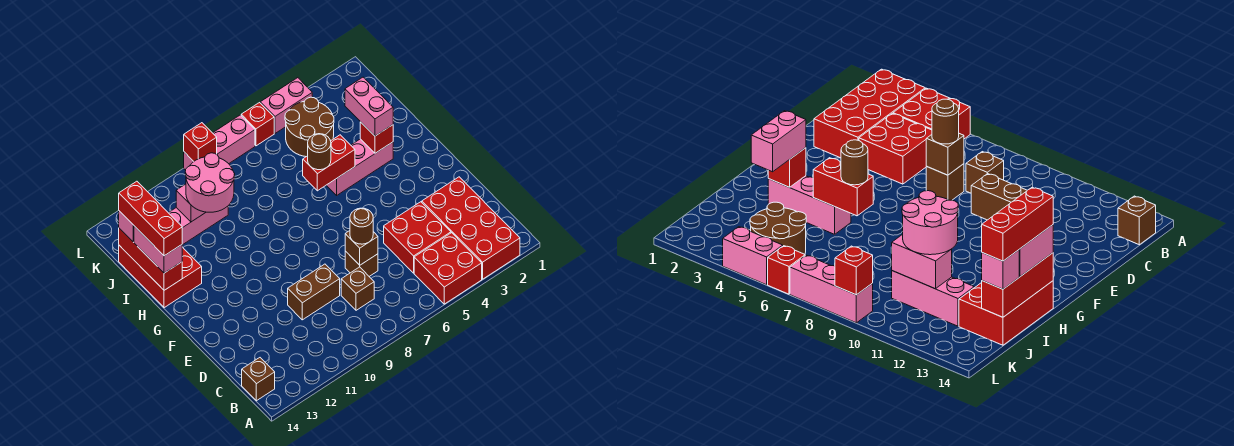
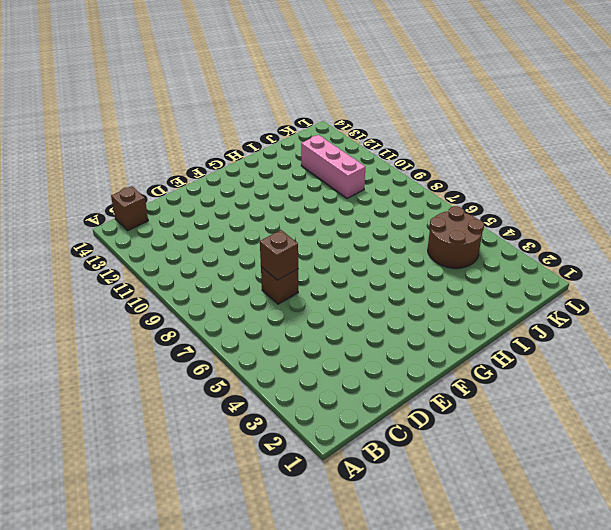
none -> red 2x4 brick [422,177,520,279]
none -> red 2x2 brick [414,233,482,304]
none -> red 2x2 brick [384,202,451,273]

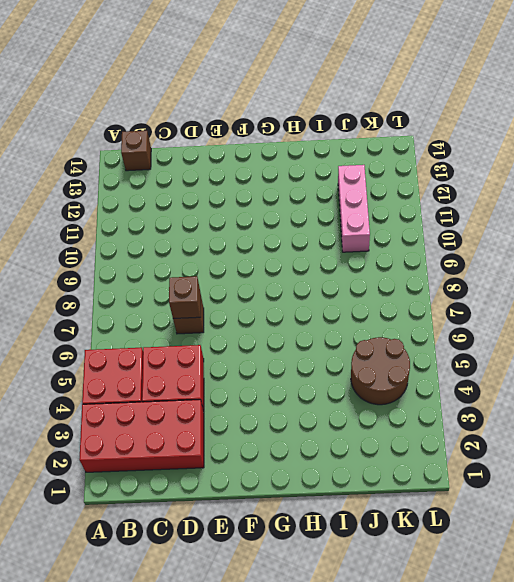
none -> brown 1x1 brick [341,267,374,310]
none -> brown 1x2 brick [288,264,340,320]
none -> pink 1x3 brick [326,139,393,195]

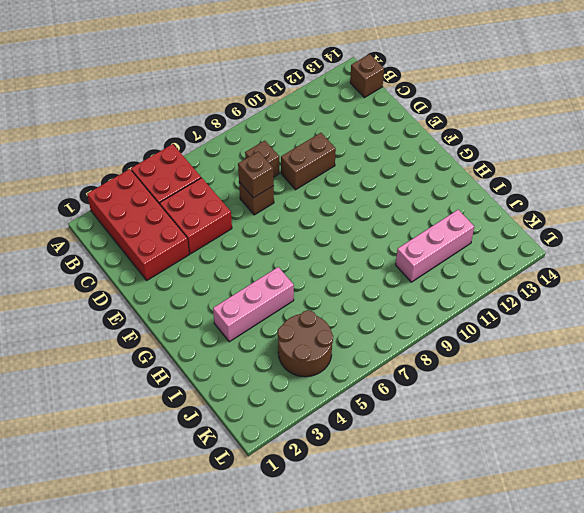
none -> red 2x3 brick [119,245,202,308]
none -> pink 1x2 brick [260,78,312,133]
none -> red 1x1 brick [241,103,274,146]

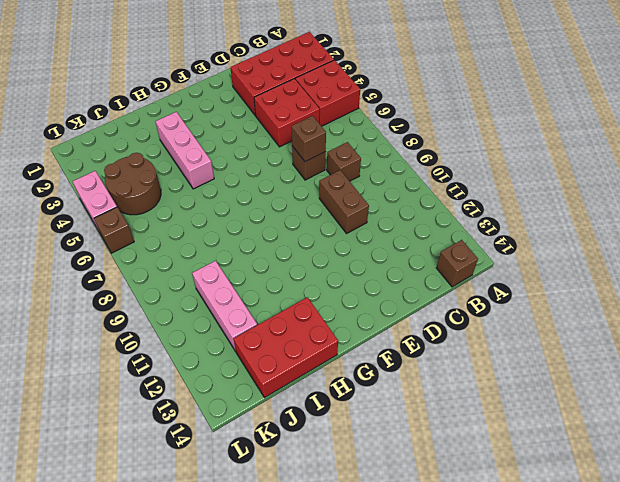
brown 1x1 brick [94,207,134,253] -> red 1x1 brick [241,103,274,146]
none -> pink 1x3 brick [184,115,255,170]
none -> red 1x1 brick [360,122,393,153]
none -> red 1x2 brick [303,135,355,191]

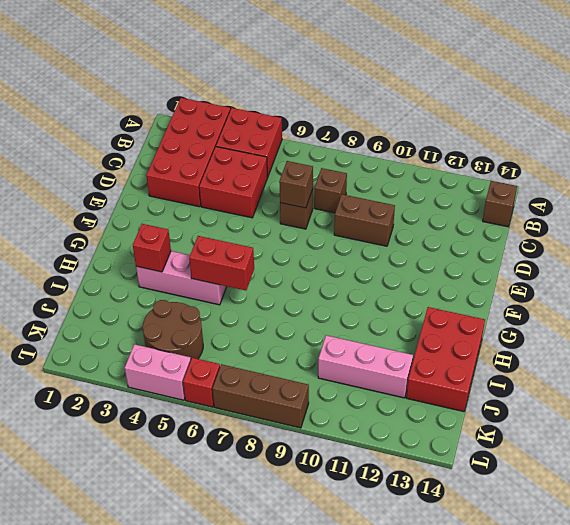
brown 1x3 brick [212,364,309,428] -> pink 1x3 brick [184,115,255,170]
none -> red 1x3 brick [119,228,182,290]
none -> pink 1x2 brick [176,184,206,222]
none -> red 1x1 brick [184,123,217,161]

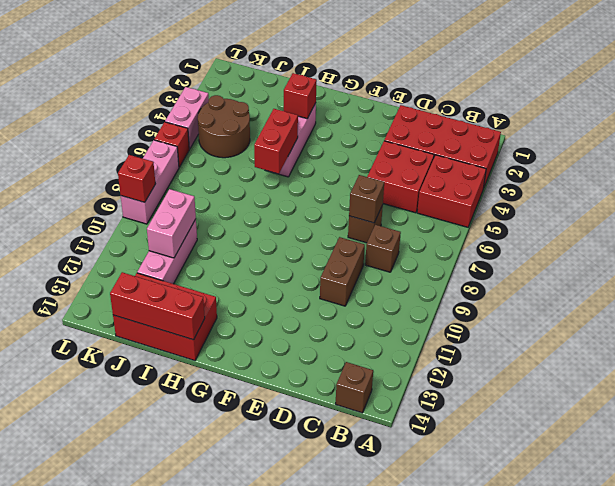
none -> brown 1x1 round brick [350,208,373,244]
none -> pink 1x2 brick [345,77,393,136]
none -> brown 1x1 round brick [308,134,331,170]

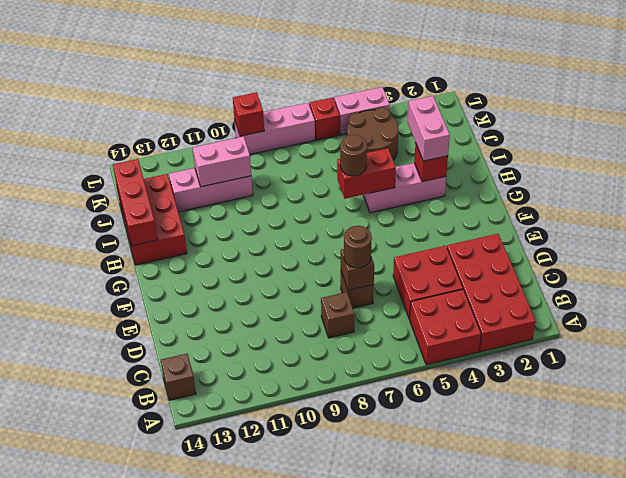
none -> brown 1x2 brick [288,264,340,320]
none -> pink 1x2 brick [134,226,182,273]
none -> pink 2x2 round brick [185,153,235,212]

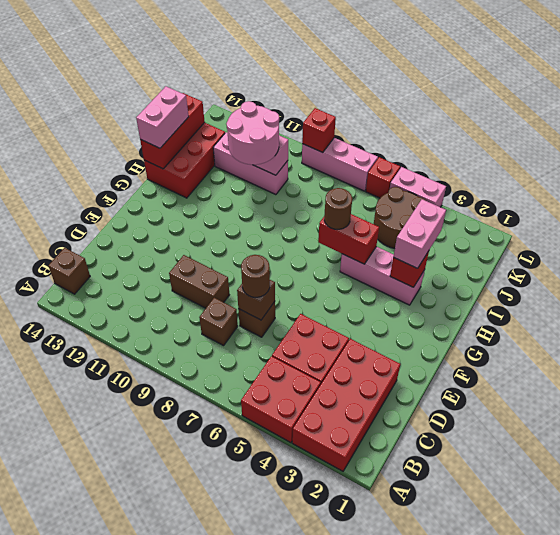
none -> pink 1x1 brick [119,211,134,242]
none -> red 1x3 brick [119,181,182,256]

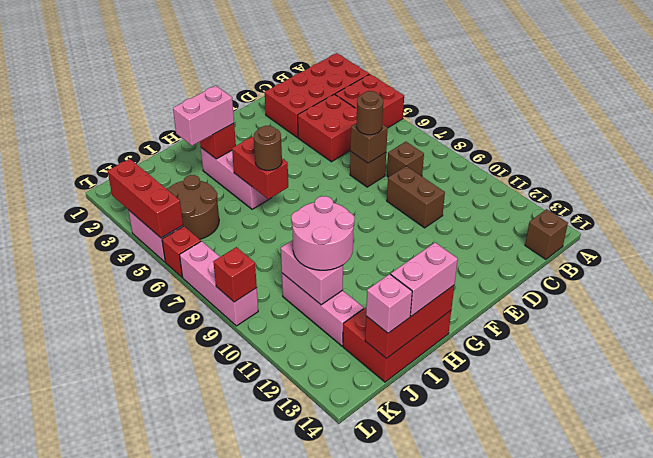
red 1x3 brick [108,159,183,238] -> red 1x3 brick turned to [119,181,182,256]

